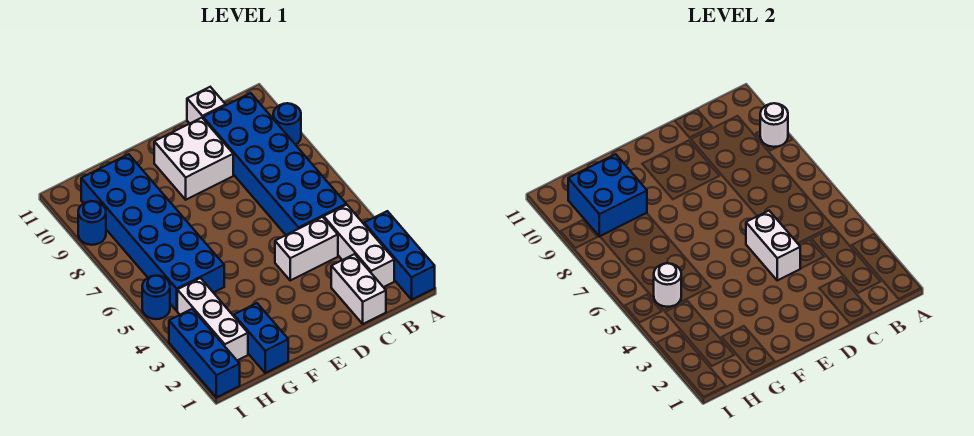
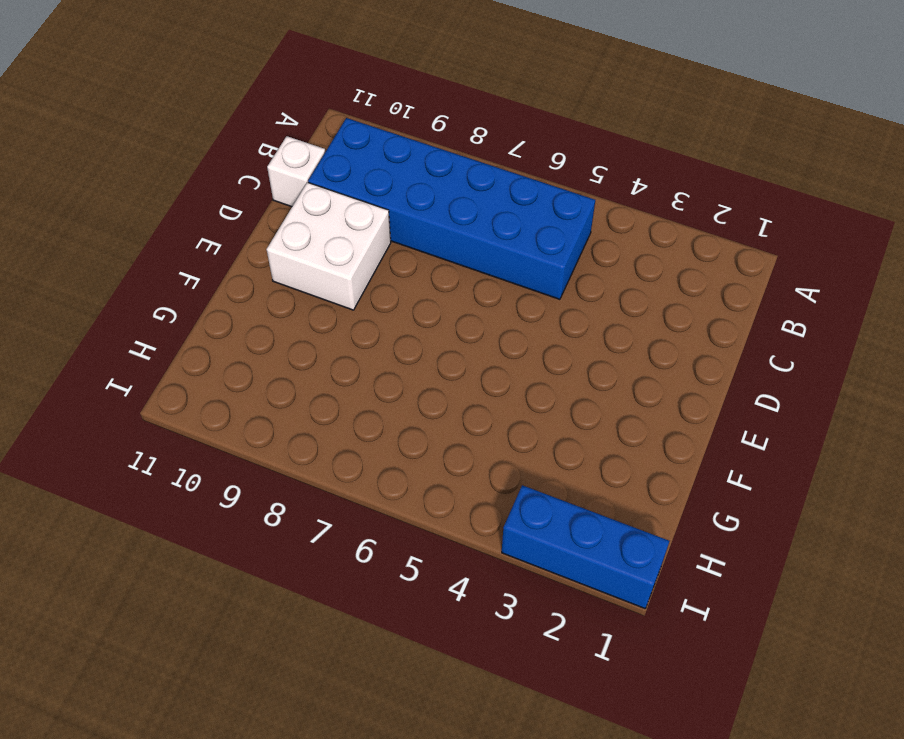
none -> blue 1x3 brick [364,211,435,300]
none -> blue 1x1 round brick [273,103,301,145]
none -> white 1x3 brick [324,205,394,287]

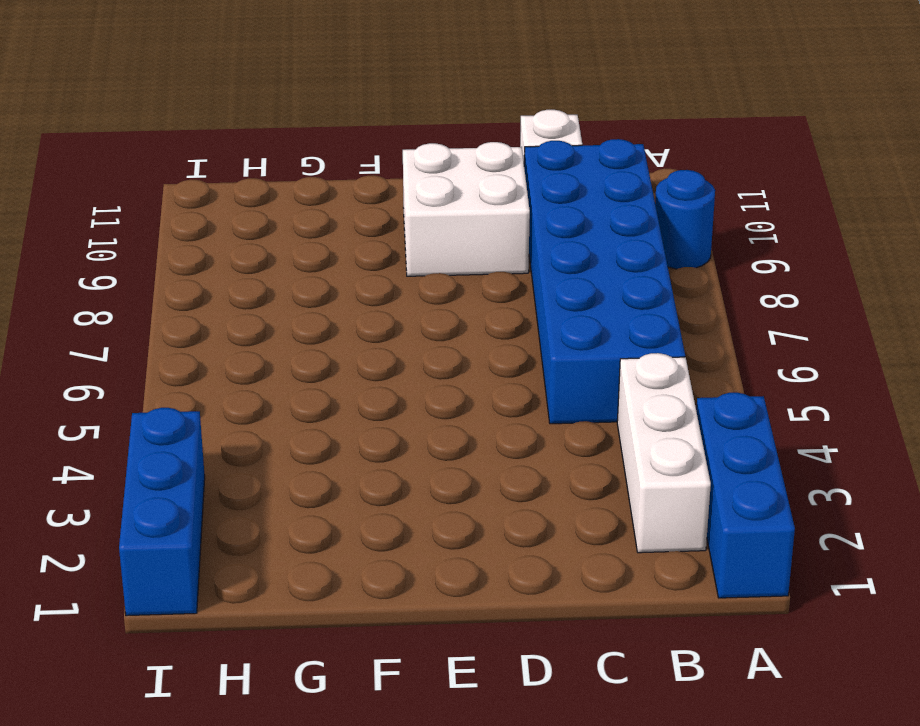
none -> white 1x2 brick [331,254,386,324]
none -> white 1x2 brick [275,217,338,280]
none -> blue 1x2 brick [234,303,288,373]

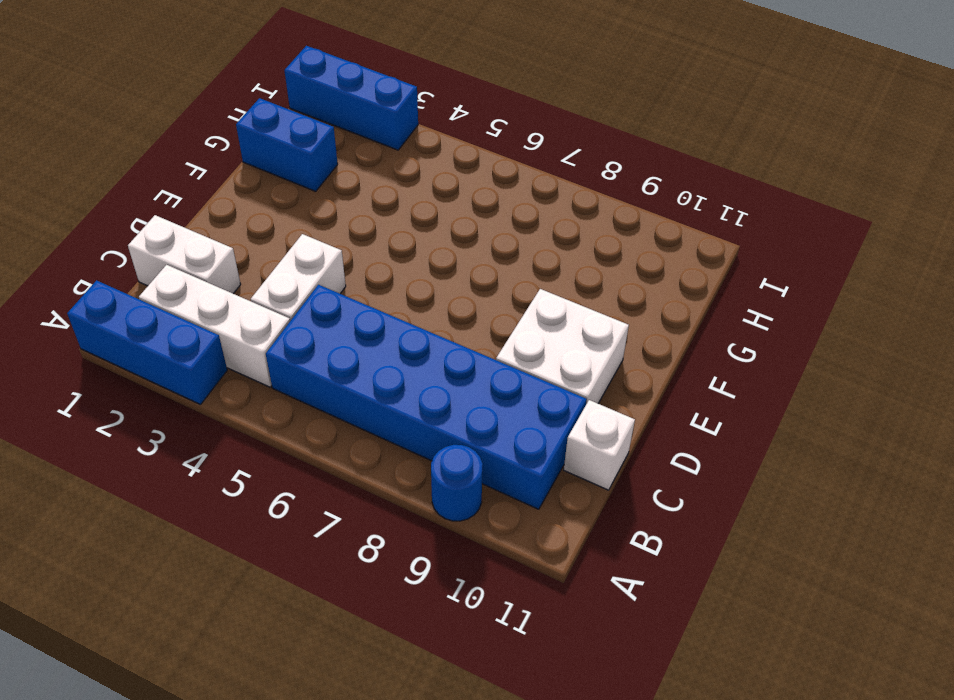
none -> blue 2x6 brick [81,154,224,311]
none -> white 1x3 brick [177,278,248,360]
none -> blue 1x1 round brick [142,276,170,319]

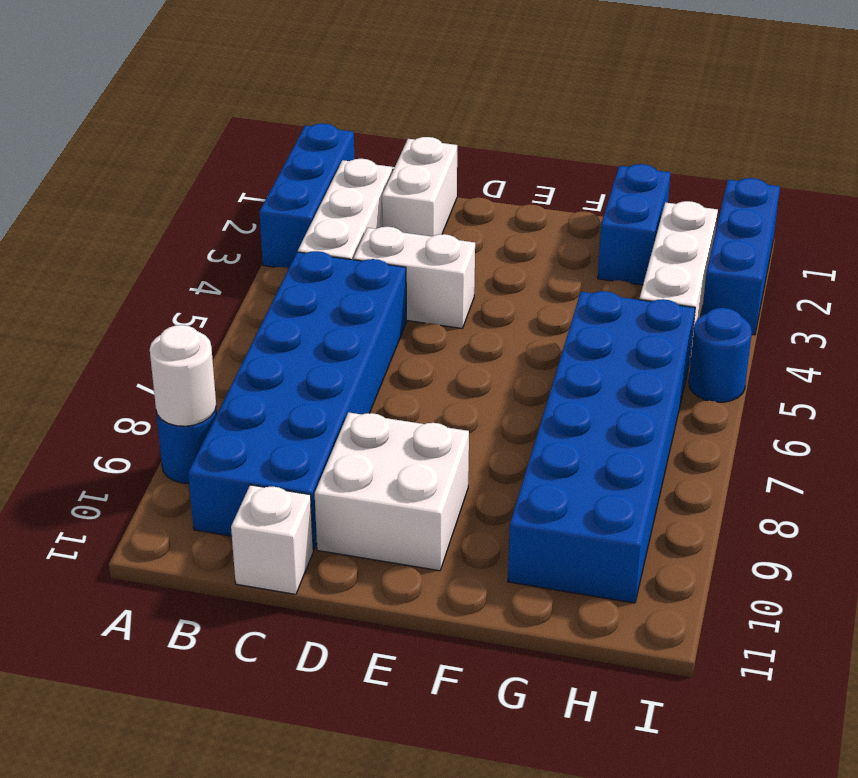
none -> blue 1x1 round brick [78,201,106,245]
none -> white 1x2 brick [746,211,800,280]
none -> blue 2x2 brick [568,154,647,237]

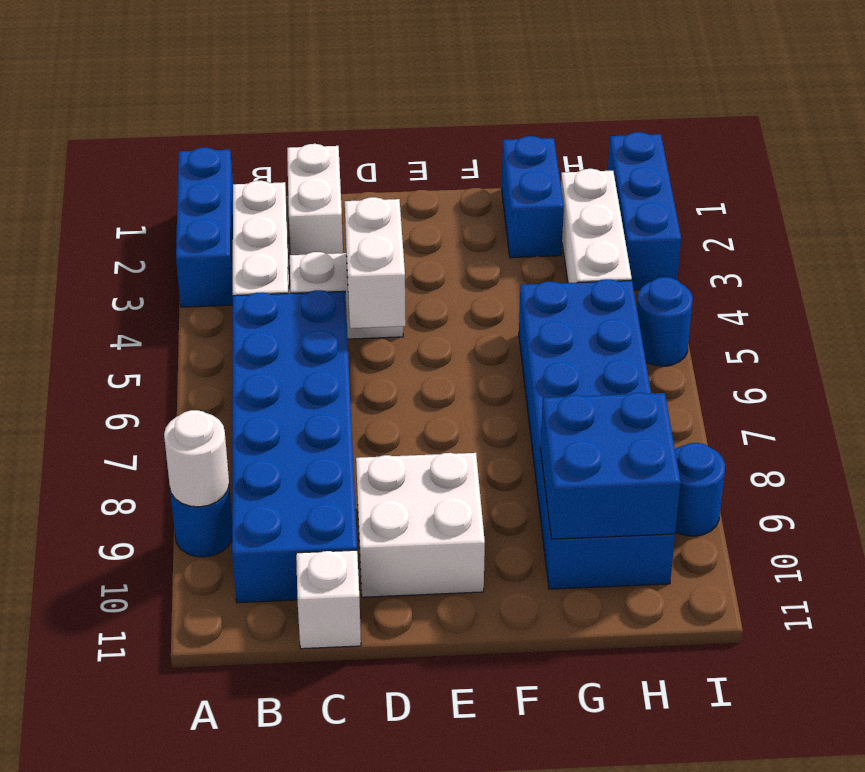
none -> white 1x1 round brick [654,263,681,307]

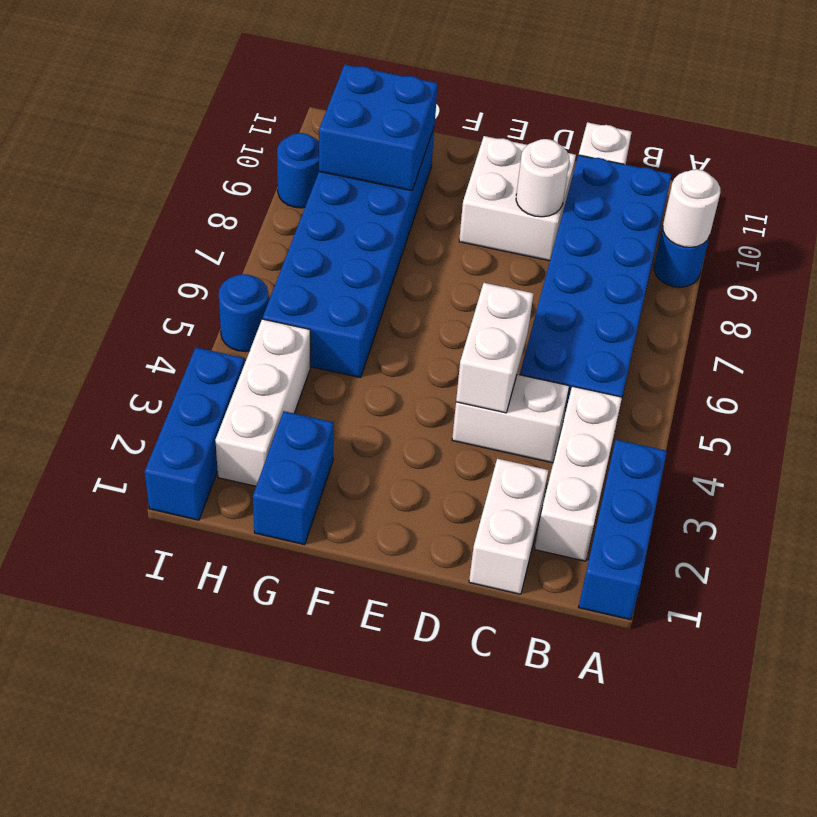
white 1x1 round brick [516,139,569,217] -> white 1x1 round brick moved to [654,263,681,307]

